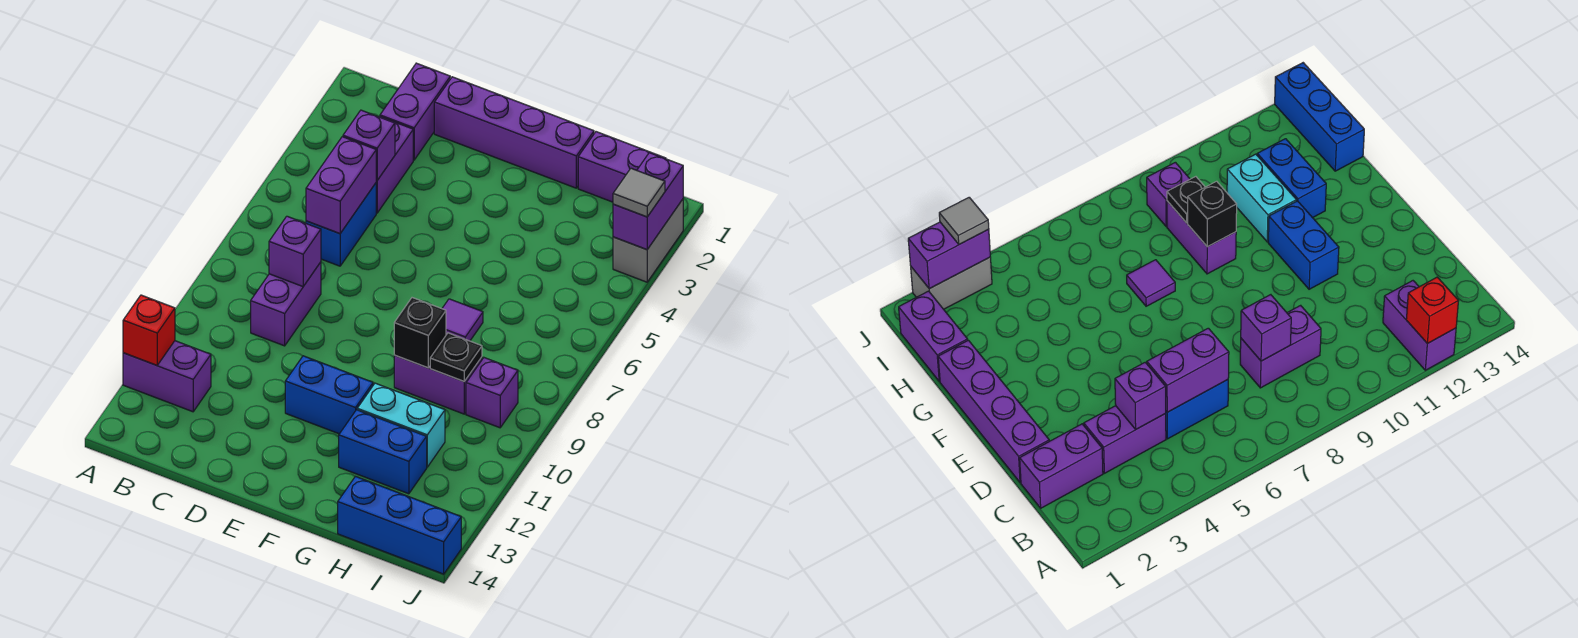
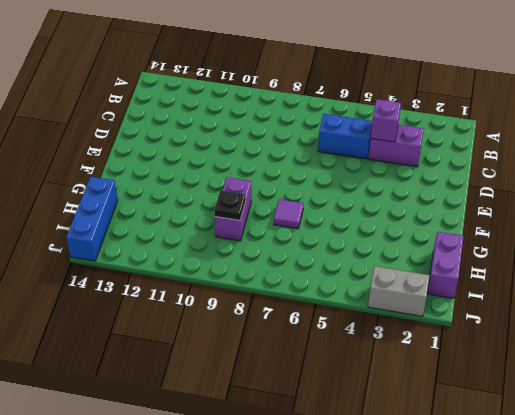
none -> purple 1x2 brick [123,341,211,412]
none -> purple 1x2 brick [380,63,450,160]
none -> purple 1x2 brick [251,262,321,346]

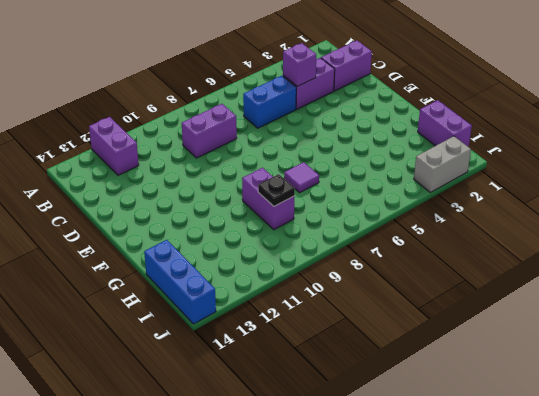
none -> purple 1x4 brick [434,77,594,188]
none -> blue 1x2 brick [285,356,373,434]
none -> cyan 1x2 brick [357,383,445,467]

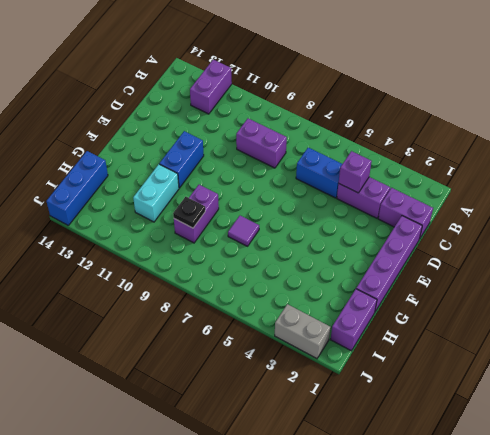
none -> blue 1x2 brick [339,410,427,494]
none -> purple 1x1 brick [466,358,518,428]
none -> red 1x1 brick [123,295,175,365]

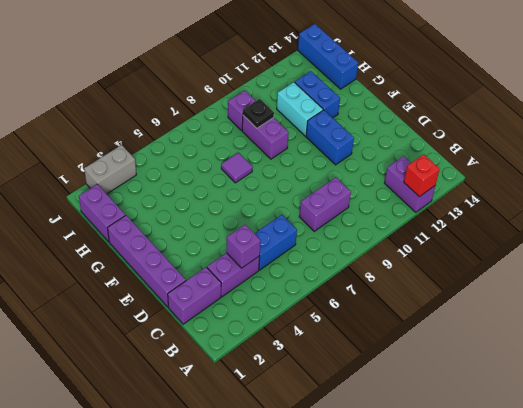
none -> purple 1x2 brick [306,137,376,234]
none -> purple 1x1 brick [269,216,321,287]
none -> black 1x1 brick [394,298,446,368]

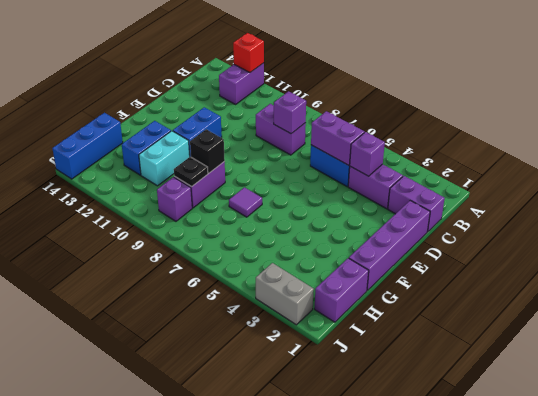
none -> purple 1x2 brick [613,153,683,250]
none -> grey 1x1 tile [613,168,665,217]

